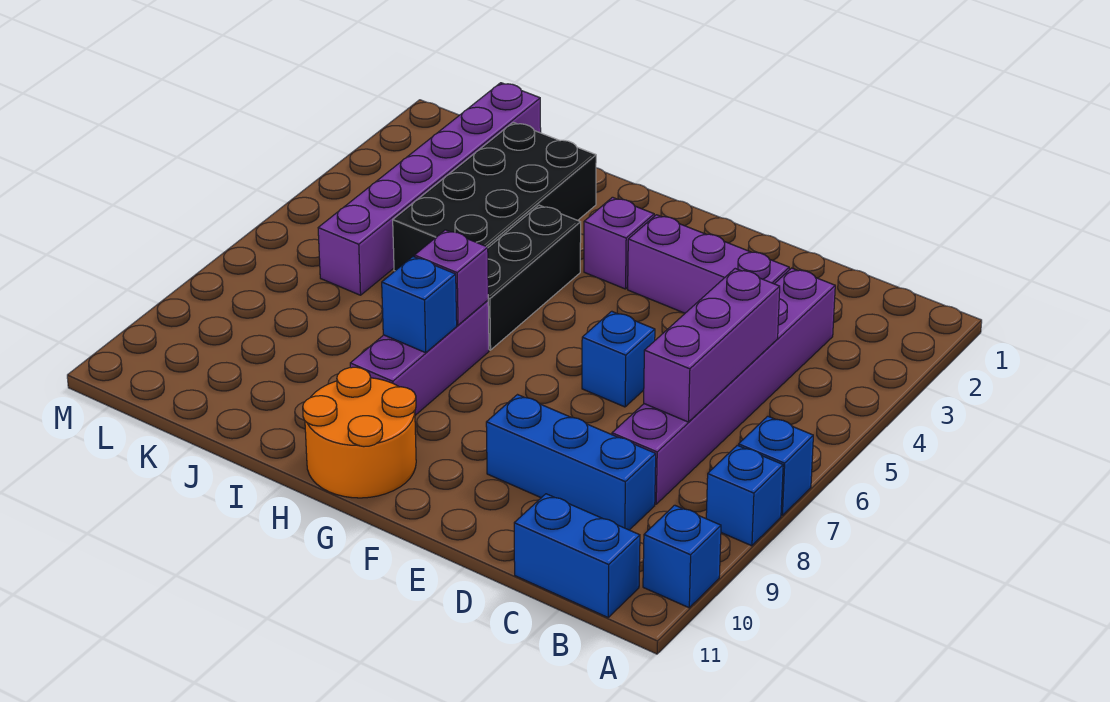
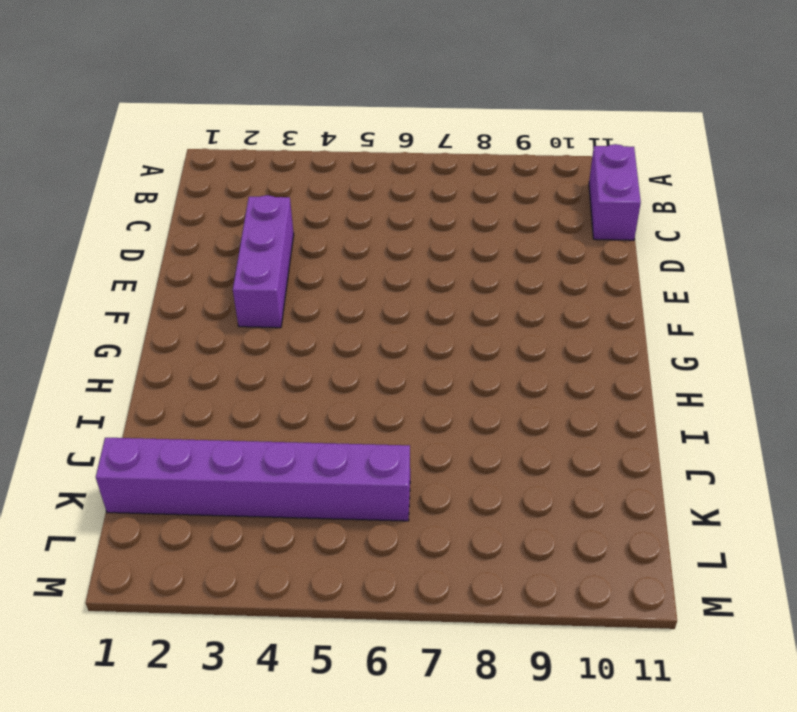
purple 1x2 brick [589,144,641,240] -> blue 1x2 brick [514,494,640,617]
none -> blue 1x1 brick [739,416,813,515]
none -> blue 1x1 brick [706,445,783,546]
none -> blue 1x1 brick [643,505,721,608]

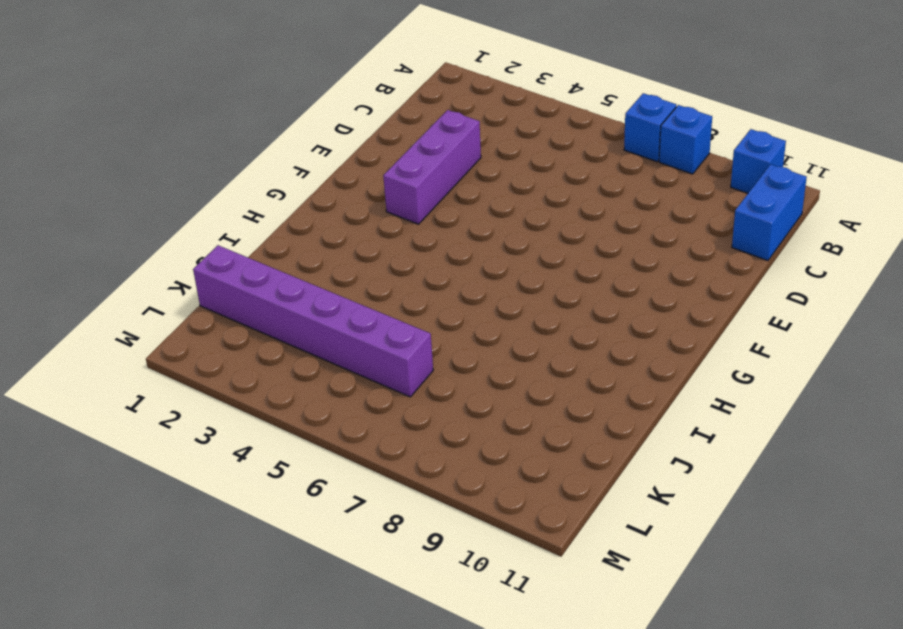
none -> purple 1x6 brick [612,268,835,504]
none -> blue 1x3 brick [486,395,656,530]
none -> blue 1x1 brick [582,311,655,407]

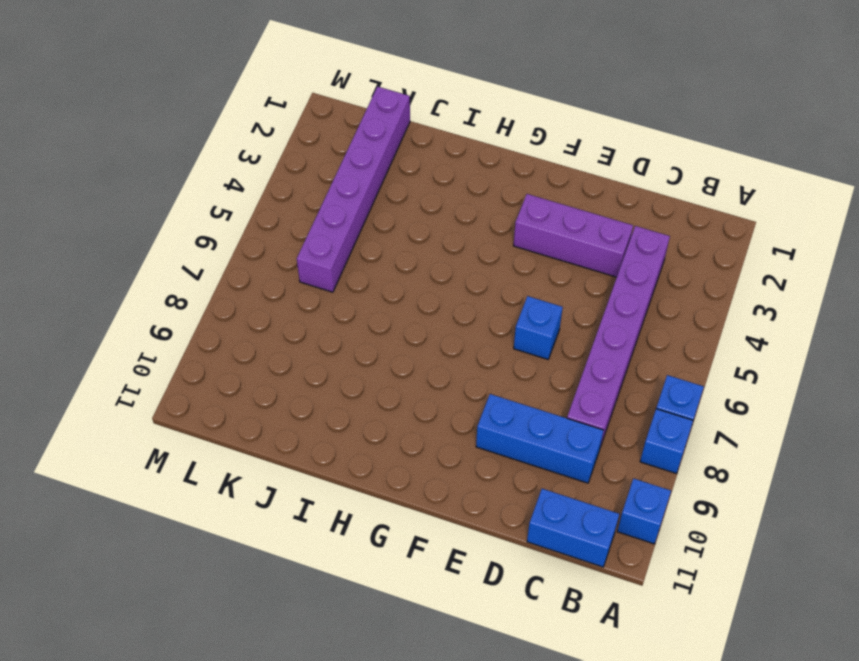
none -> purple 1x1 brick [584,197,654,289]
none -> orange 2x2 round brick [303,367,416,498]
none -> black 1x3 brick [488,205,581,350]

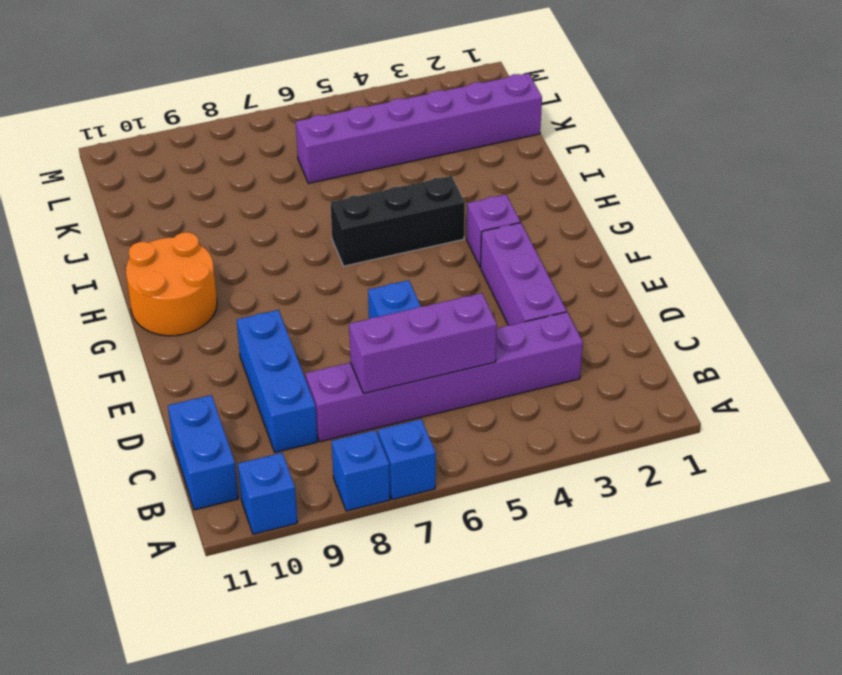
none -> purple 1x3 brick [350,300,489,415]
none -> black 2x4 brick [393,122,596,271]
none -> purple 1x1 brick [415,230,488,325]

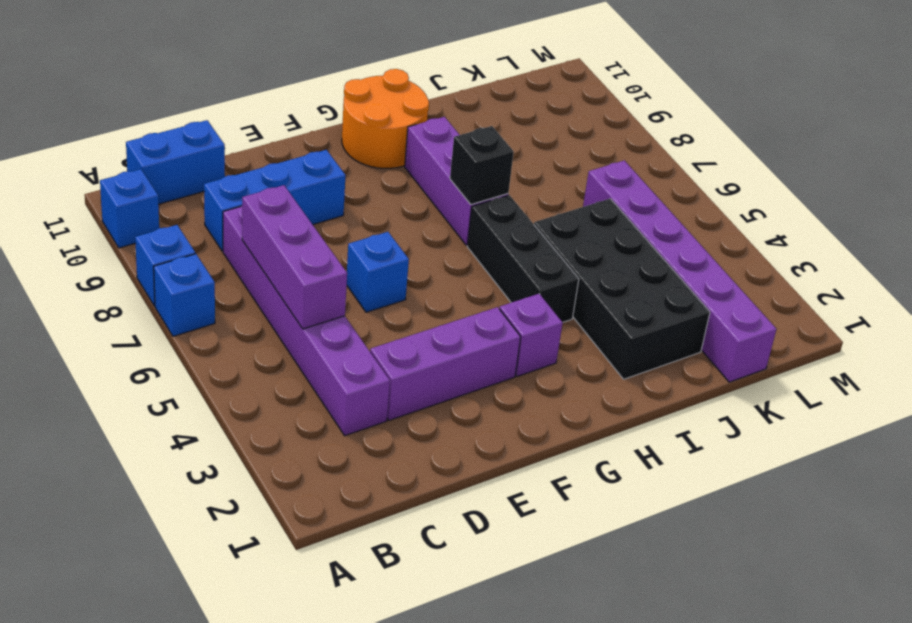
black 1x1 brick [450,126,514,204] -> purple 1x1 brick [415,230,488,325]
none -> blue 1x1 brick [382,257,457,353]

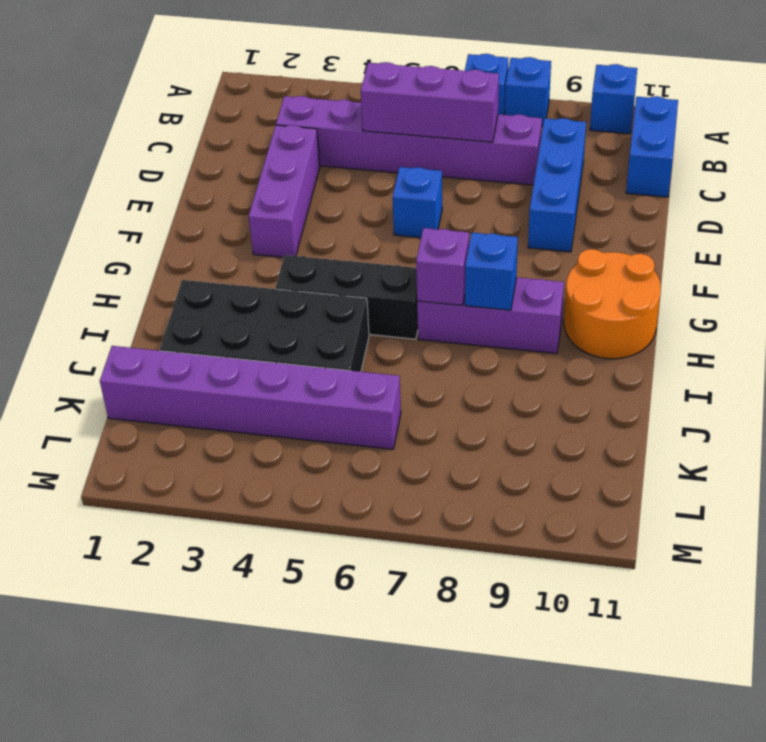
none -> purple 1x1 brick [584,197,654,289]

